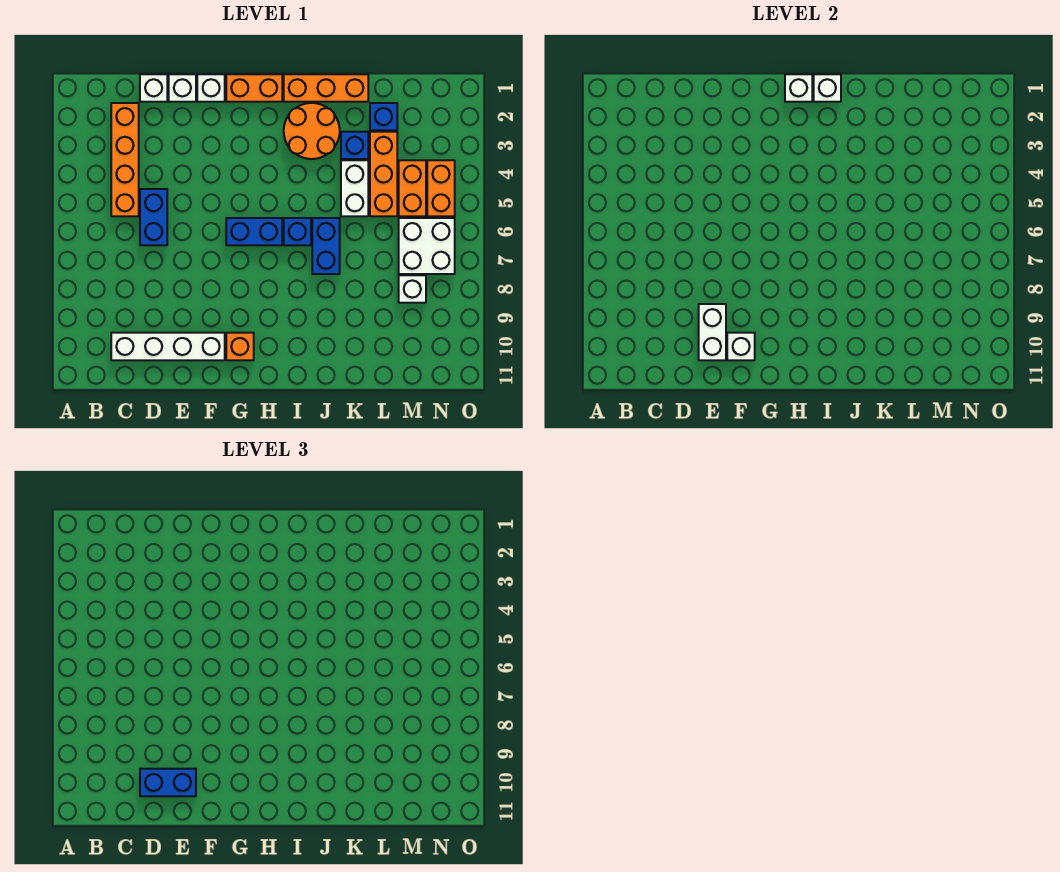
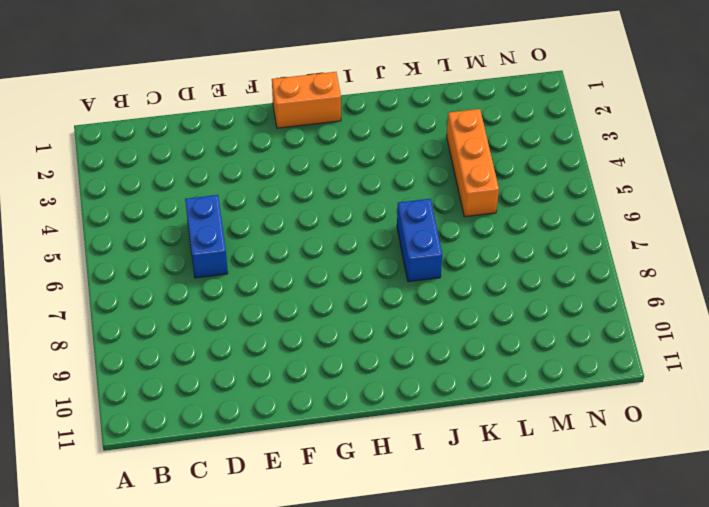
none -> orange 1x4 brick [111,103,139,216]
none -> white 1x4 brick [111,333,225,360]
none -> white 1x1 brick [140,74,167,102]

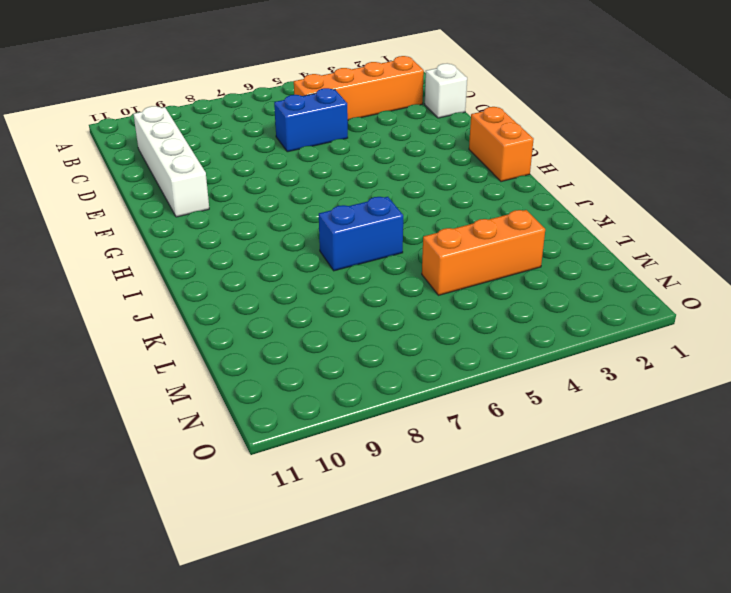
none -> white 1x1 brick [169,74,196,102]
none -> white 1x1 brick [197,74,225,102]
none -> blue 1x2 brick [226,218,282,245]

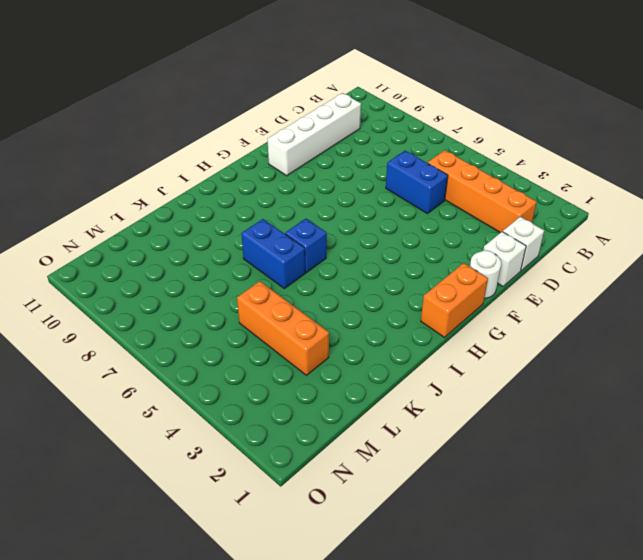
white 1x1 round brick [470,251,501,298] -> white 1x1 brick [197,74,225,102]
none -> blue 1x2 brick [226,218,282,245]
none -> orange 1x1 brick [226,333,254,360]
none -> orange 1x3 brick [284,74,368,102]

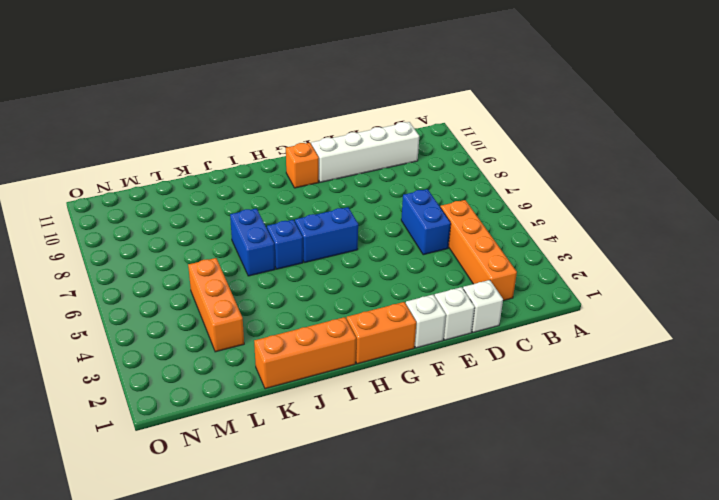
none -> orange 2x2 round brick [284,103,340,159]
none -> blue 1x1 brick [341,132,368,159]
none -> white 1x2 brick [341,160,368,216]

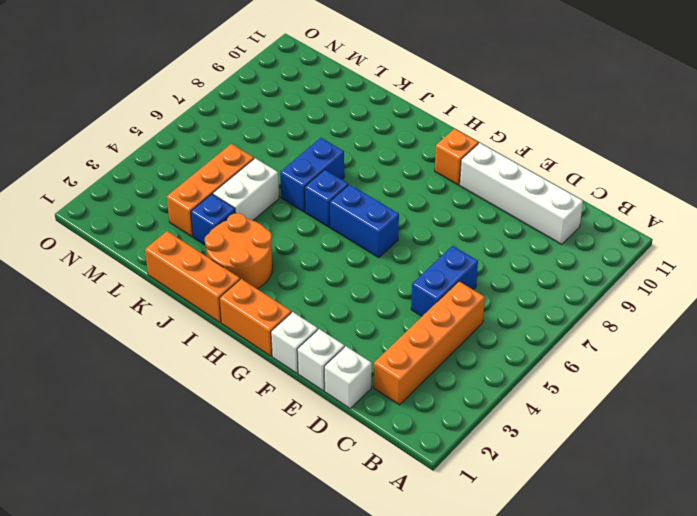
none -> blue 1x1 brick [370,103,397,130]
none -> orange 1x2 brick [399,160,426,216]
none -> white 2x2 brick [399,218,455,274]

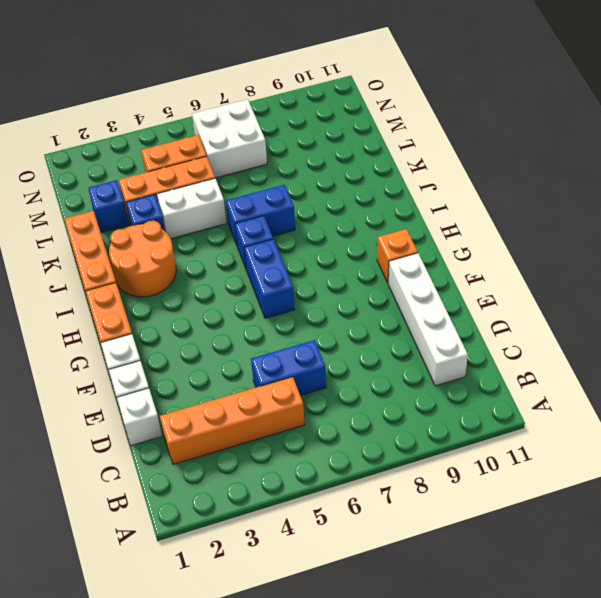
none -> white 1x1 brick [399,275,426,303]
none -> orange 1x2 brick [427,160,455,216]
none -> white 1x2 brick [699,304,726,360]

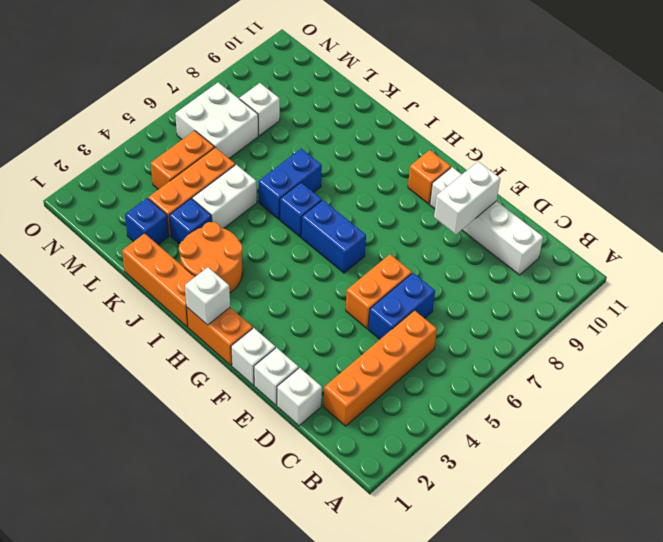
orange 1x2 brick [346,254,412,329] -> orange 1x2 brick moved to [427,160,455,216]
none -> white 1x1 brick [727,333,755,360]
none -> white 1x1 brick [814,74,841,102]
none -> blue 1x2 brick [140,769,196,796]

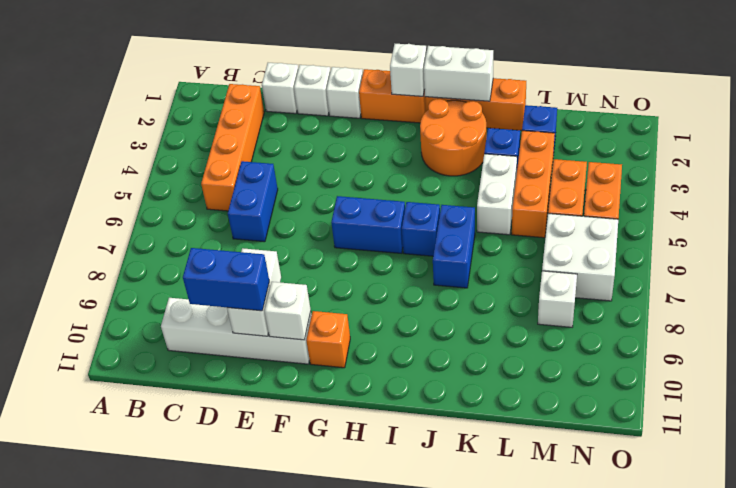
white 1x2 brick [424,46,493,101] -> white 1x1 brick [814,74,841,102]

